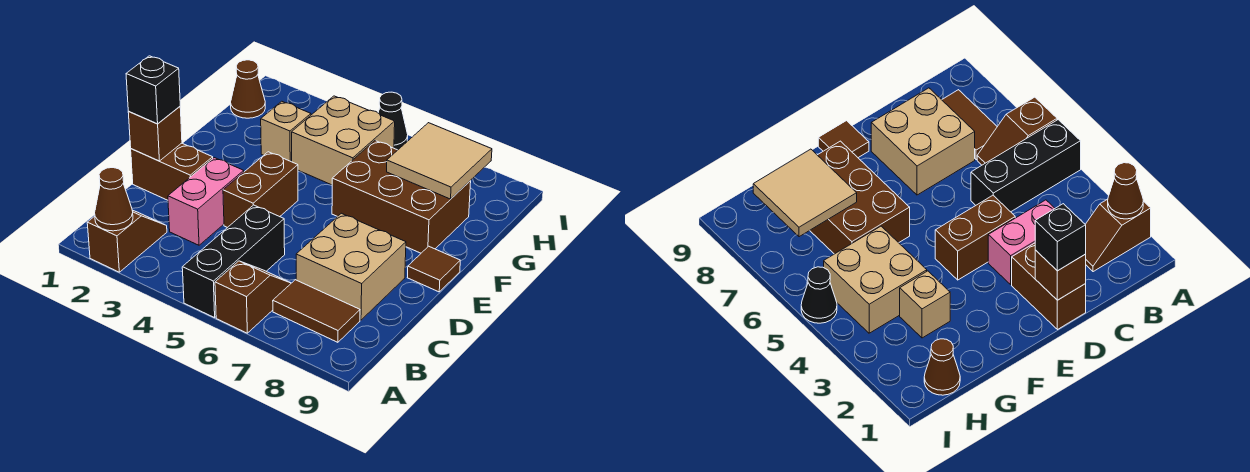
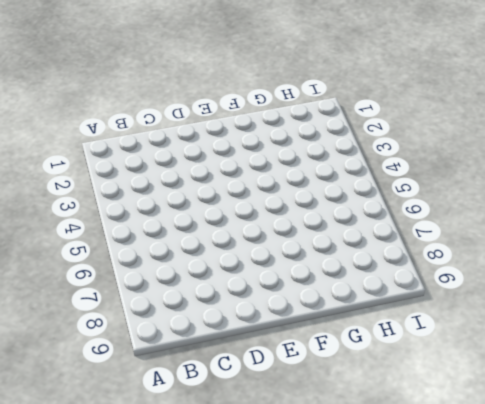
none -> brown 1x2 slope [87,210,167,272]
none -> black 1x3 brick [182,205,285,318]
none -> brown 1x2 slope [215,261,291,333]

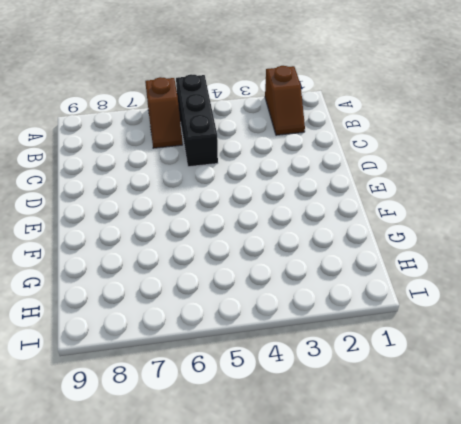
none -> brown 1x2 tile [273,280,360,342]
none -> pink 1x2 brick [168,158,244,245]
none -> tan 2x2 brick [296,213,406,320]

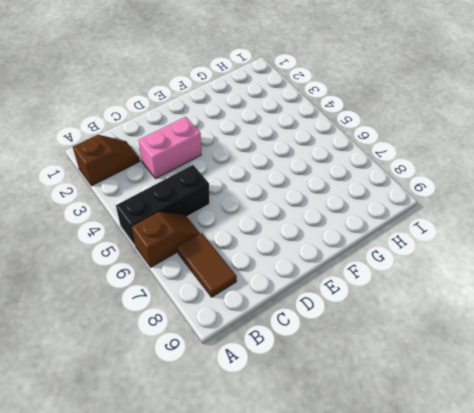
none -> tan 2x2 brick [296,213,406,320]
none -> brown 1x2 brick [131,143,213,200]
none -> brown 1x2 brick [223,152,298,228]

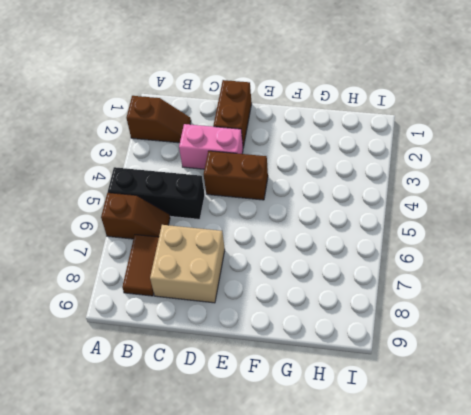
none -> brown 1x1 tile [407,246,460,292]
none -> brown 2x3 brick [332,141,471,253]
none -> tan 1x1 brick [261,101,311,162]

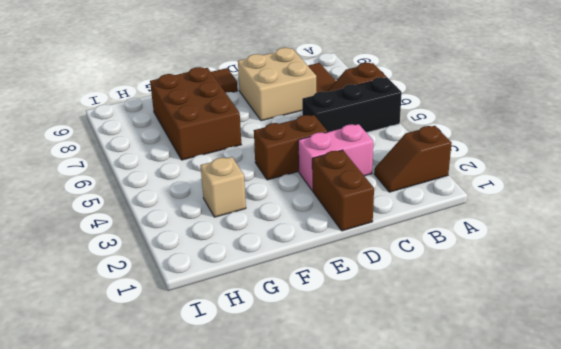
none -> tan 2x2 brick [292,96,395,185]
none -> brown 1x1 cone [231,60,265,118]
none -> black 1x1 cone [378,92,408,150]

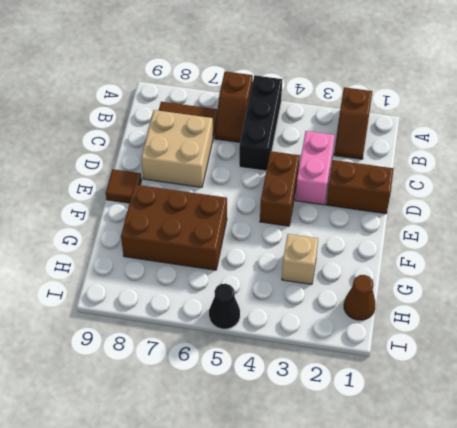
none -> tan 2x2 brick [292,96,395,185]
none -> brown 1x1 cone [95,168,133,231]
none -> brown 1x1 brick [128,107,182,161]

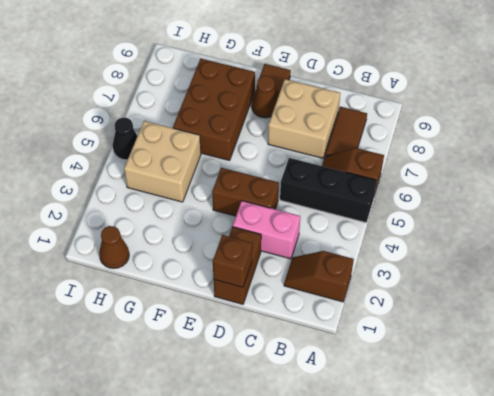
brown 1x1 cone [252,76,278,118] -> brown 1x1 cone moved to [95,168,133,231]
none -> tan 1x1 brick [261,101,311,162]
none -> tan 2x2 tile [387,123,492,199]
none -> black 1x1 brick [126,56,180,124]

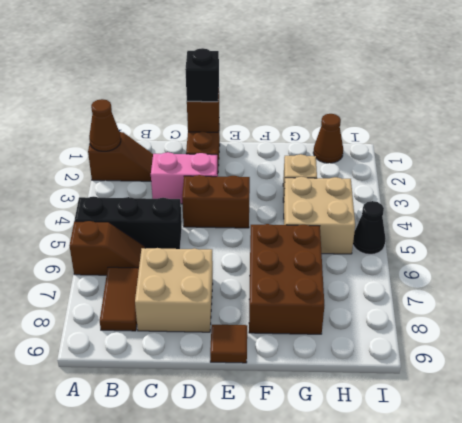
none -> tan 2x2 tile [387,123,492,199]

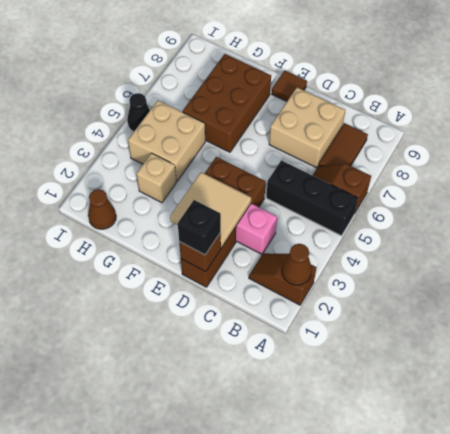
tan 2x2 tile [170,172,251,248] -> tan 2x2 tile moved to [387,123,492,199]

